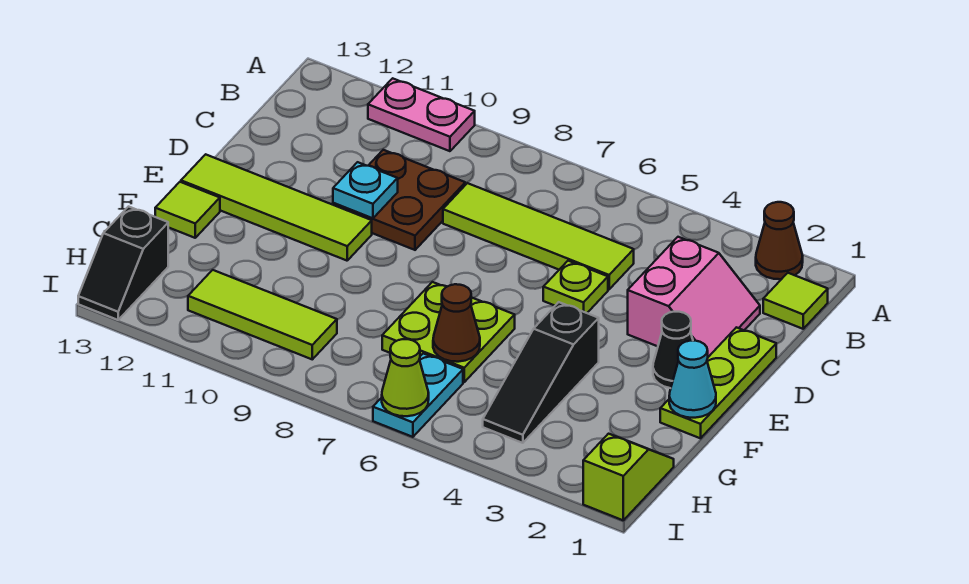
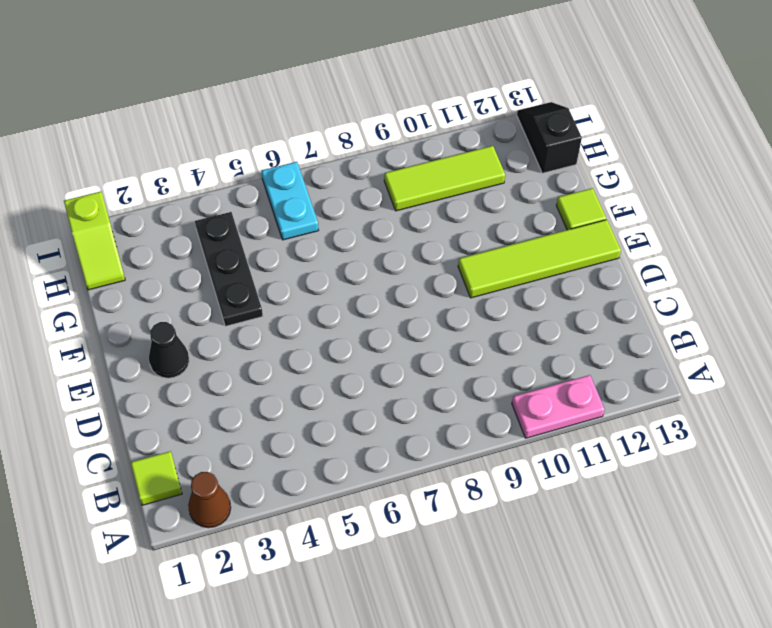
black 1x3 plate [195,212,263,326] -> black 1x3 slope [483,302,599,443]
none -> pink 2x2 slope [628,237,760,357]
none -> lime 1x4 tile [443,183,634,289]
none -> brown 2x2 plate [333,150,465,250]

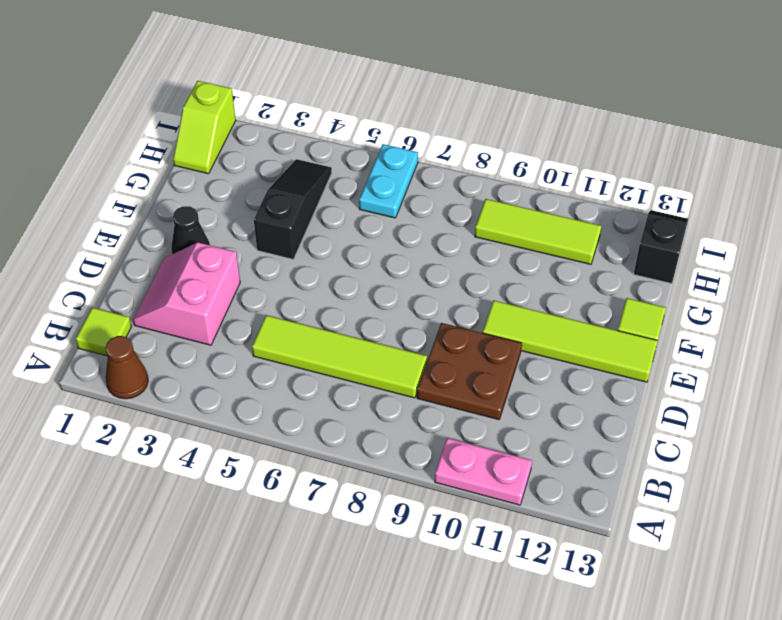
none -> lime 1x3 plate [660,327,776,438]
none -> lime 1x1 plate [543,261,608,313]
none -> lime 2x2 plate [382,282,515,382]

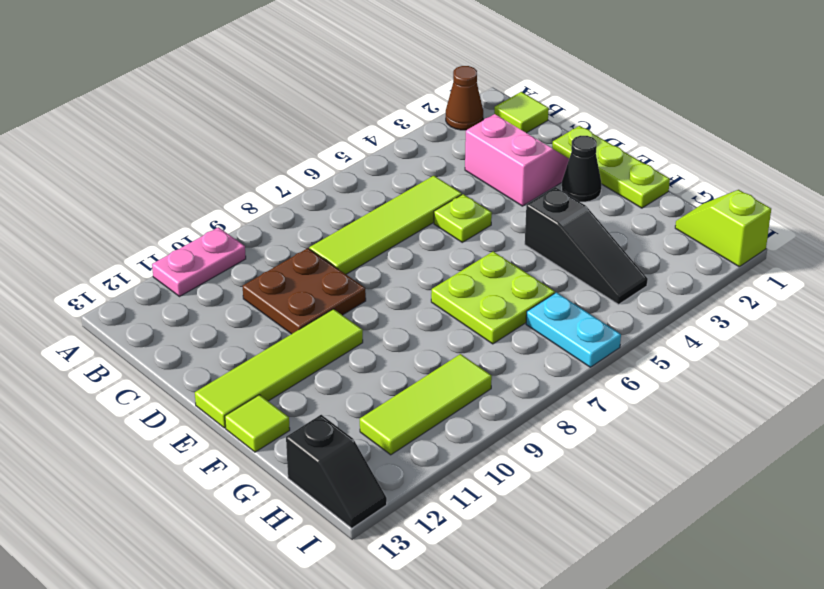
none -> cyan 1x1 plate [333,162,398,218]
none -> cyan 1x1 cone [669,341,716,418]
none -> brown 1x1 cone [433,284,480,362]

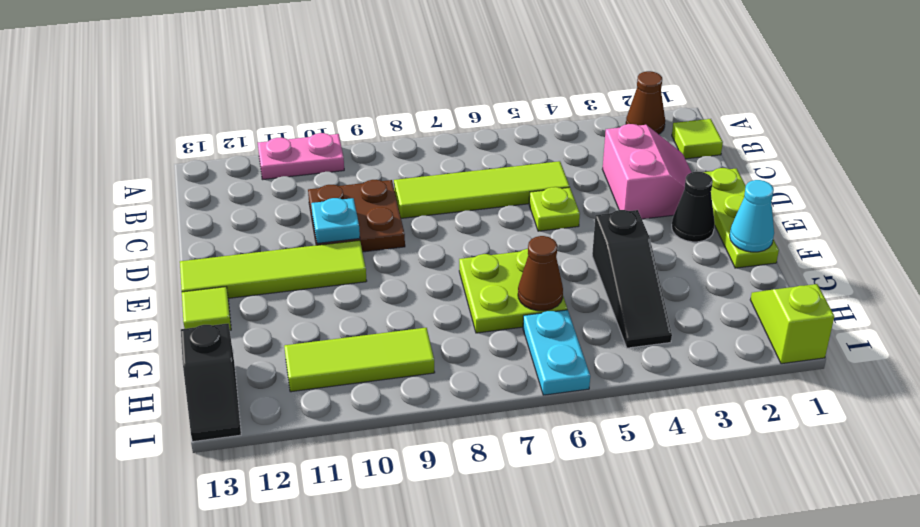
none -> lime 1x1 cone [382,339,429,416]

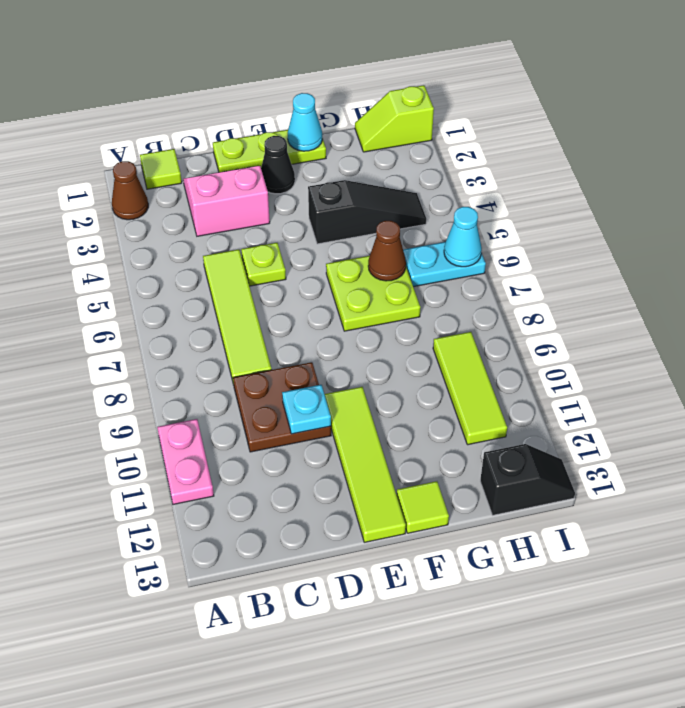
cyan 1x1 cone [444,207,482,267] -> lime 1x1 cone [382,339,429,416]

